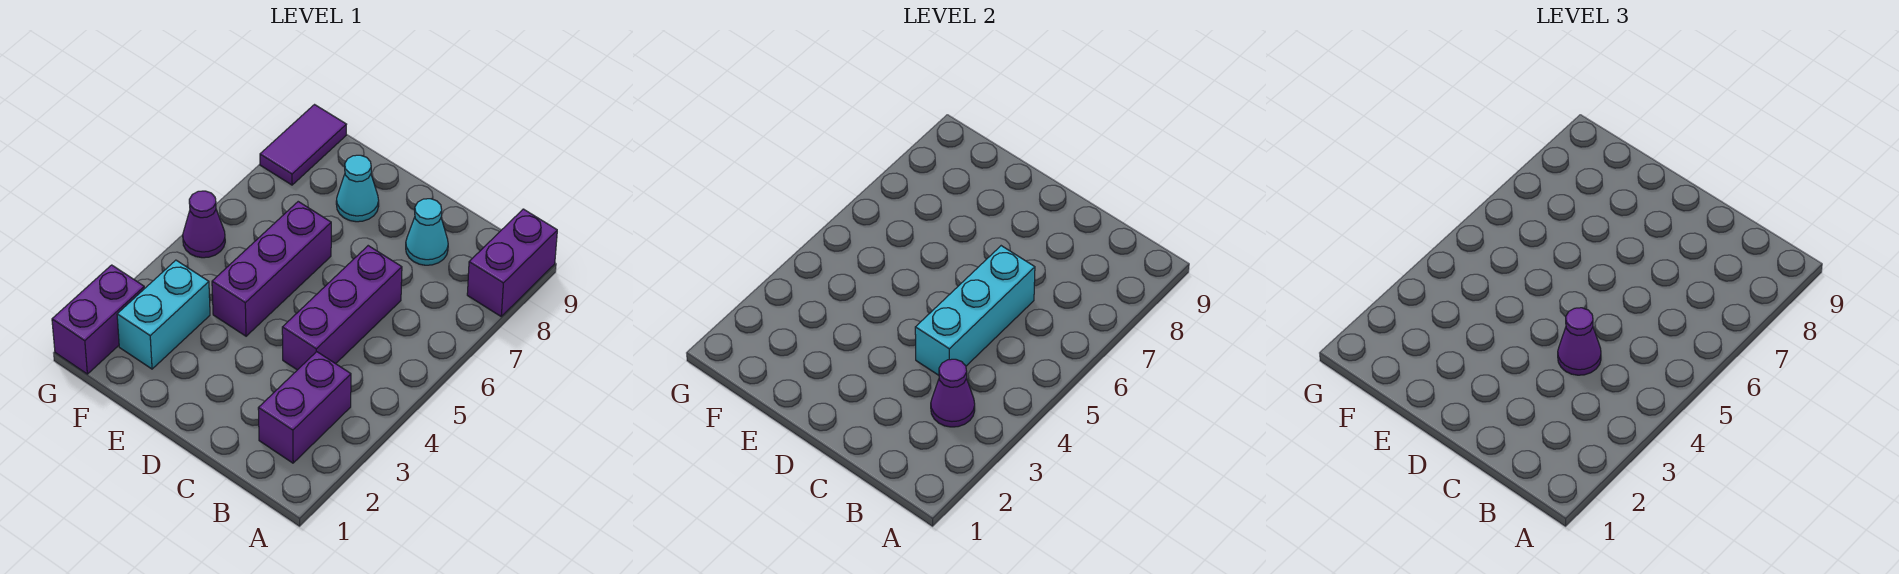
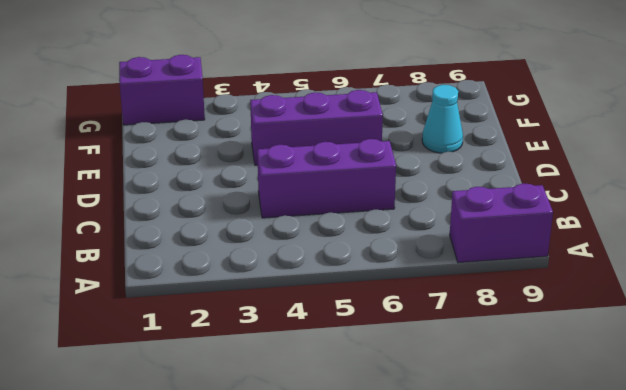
none -> purple 1x2 brick [258,352,351,463]
none -> cyan 1x1 cone [406,199,448,265]
none -> cyan 1x2 brick [117,260,210,369]

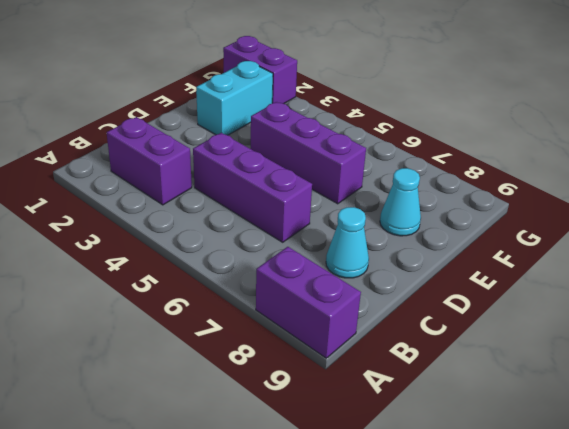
cyan 1x2 brick [196,61,273,135] -> cyan 1x2 brick turned to [117,260,210,369]
none -> purple 1x1 cone [183,191,225,258]
none -> purple 1x2 tile [260,105,347,185]
none -> purple 1x1 cone [931,359,975,427]

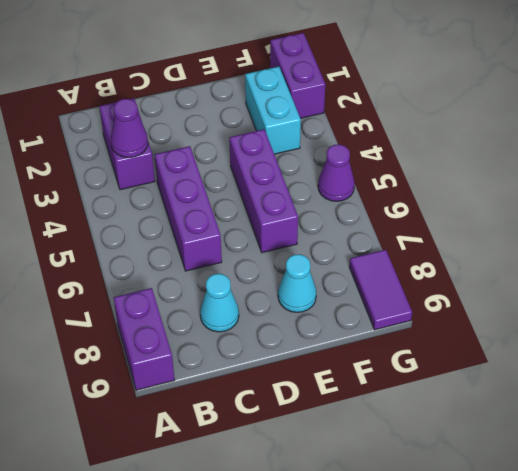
none -> cyan 1x3 brick [915,246,1035,375]
none -> purple 1x1 cone [1558,308,1601,375]

